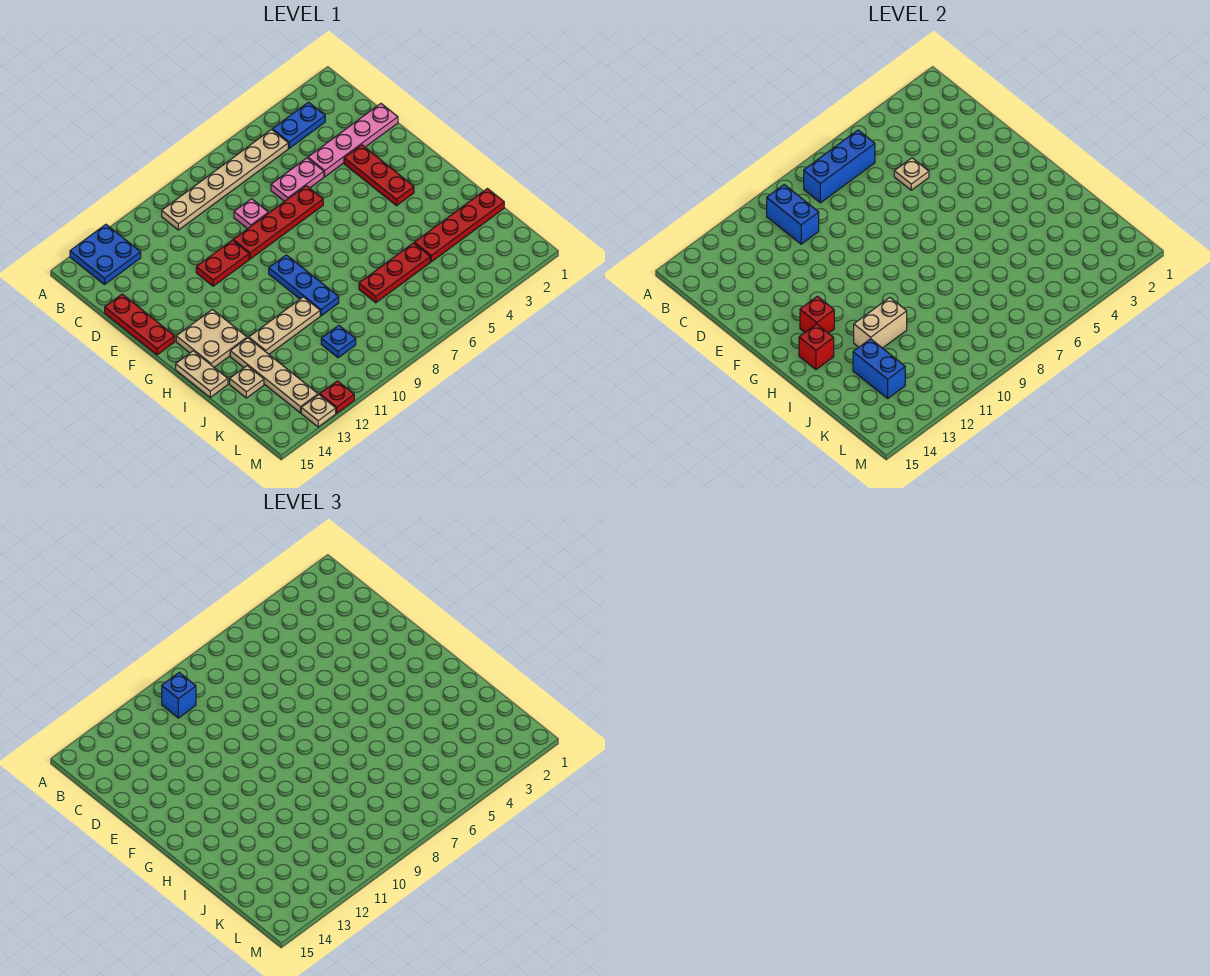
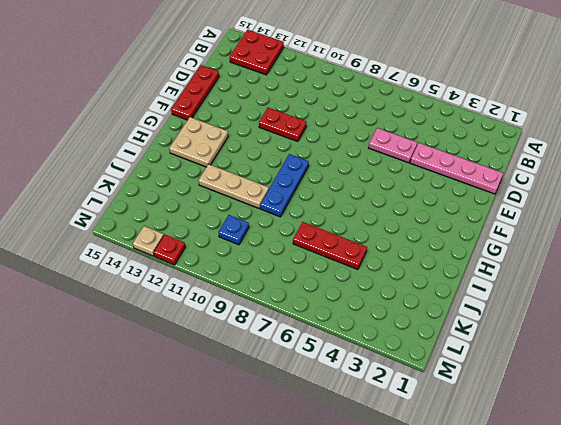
red 2x2 plate [230,30,284,75] -> blue 2x2 plate [70,224,141,285]
none -> blue 1x2 plate [272,102,325,148]
none -> tan 1x6 plate [162,130,288,230]
none -> pink 1x1 plate [234,199,268,229]

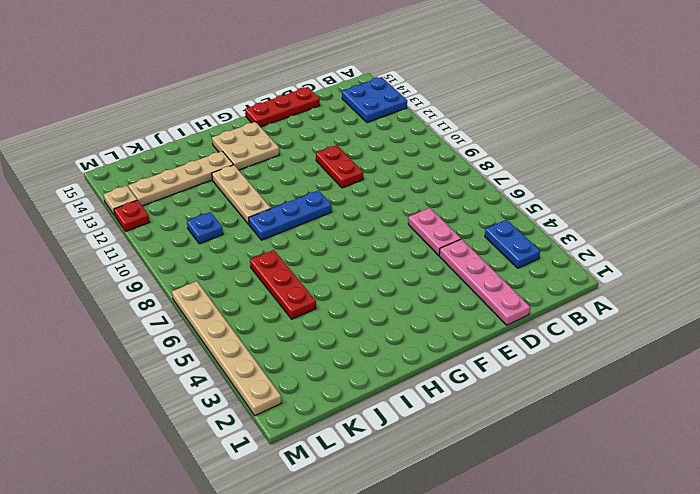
tan 1x6 plate [172,281,282,416] -> tan 1x6 plate moved to [162,130,288,230]
none -> pink 1x1 plate [234,199,268,229]
none -> red 1x3 plate [344,145,414,206]
none -> red 1x4 plate [233,186,323,259]

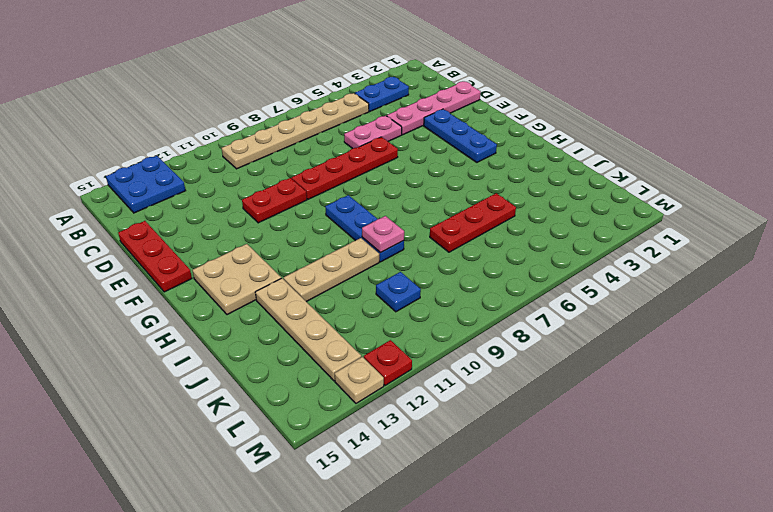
blue 1x3 plate [424,109,497,162] -> red 1x3 plate [344,145,414,206]
pink 1x1 plate [362,216,404,253] -> pink 1x1 plate moved to [234,199,268,229]
none -> tan 1x2 plate [176,351,228,397]
none -> red 1x4 plate [414,189,504,262]
none -> tan 1x1 plate [230,366,264,398]

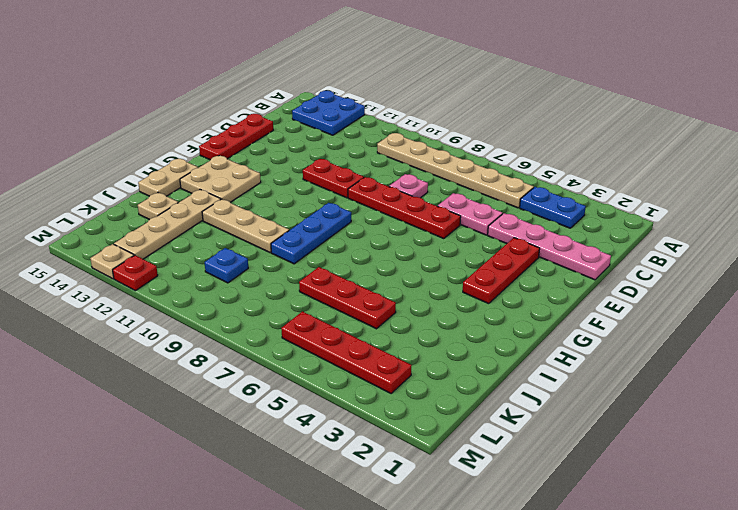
red 1x4 plate [281,312,412,393] -> red 1x4 plate moved to [414,189,504,262]
none -> blue 1x3 brick [804,130,875,203]
none -> blue 1x2 brick [767,185,819,244]
none -> tan 1x1 plate [894,158,929,190]

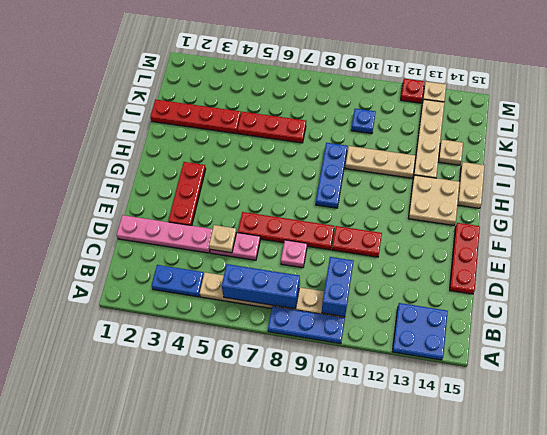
blue 1x3 plate [268,306,345,344] -> none
none -> red 1x1 brick [800,296,834,333]
none -> red 1x1 brick [799,324,834,370]
none -> tan 1x2 brick [854,298,907,348]

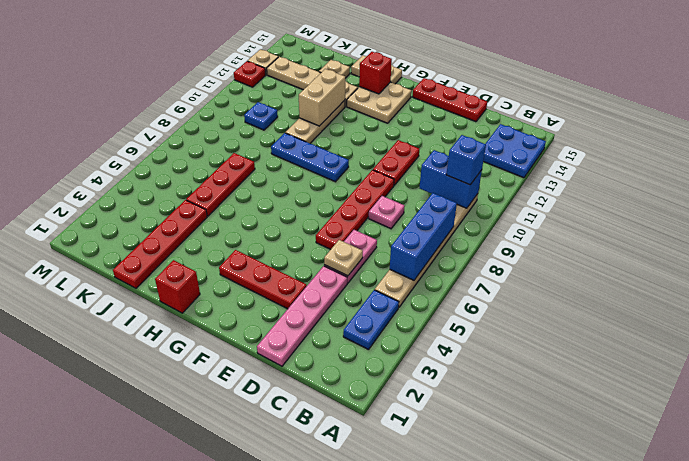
red 1x1 brick [155,260,200,313] -> red 1x1 brick moved to [800,296,834,333]
none -> blue 1x2 brick [853,339,905,398]

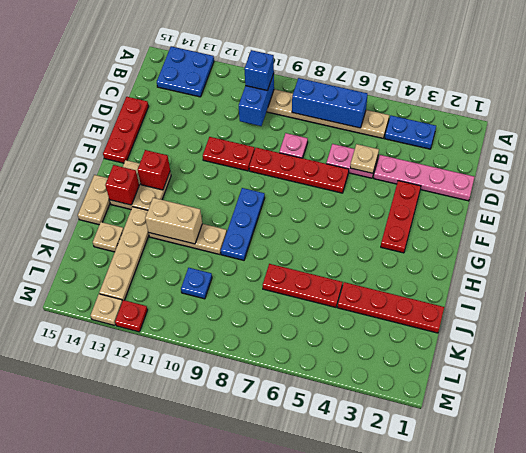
none -> blue 1x2 brick [853,339,905,398]

